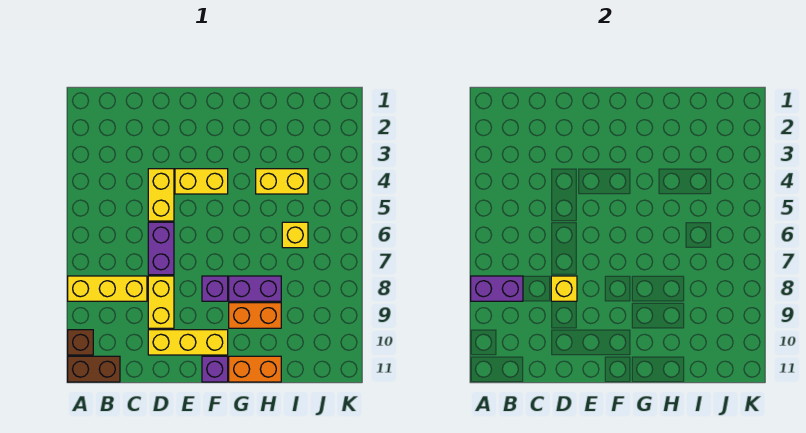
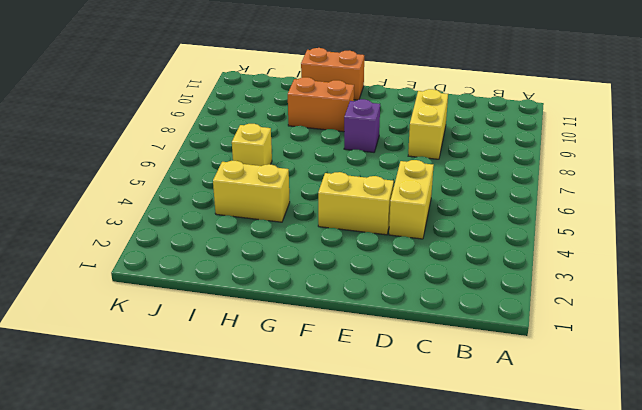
none -> yellow 1x3 brick [68,276,147,301]
none -> brown 1x1 brick [68,330,93,355]
none -> brown 1x2 brick [68,356,120,382]

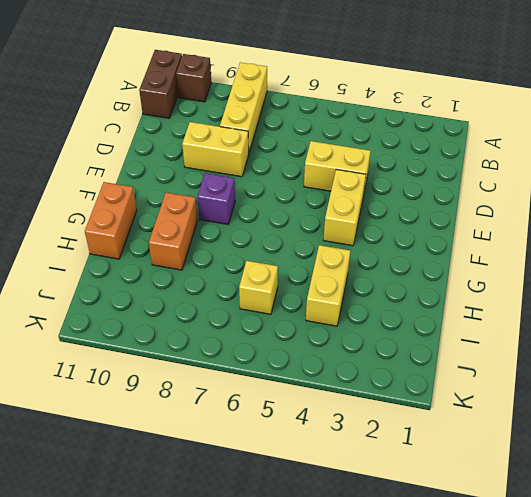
none -> purple 1x2 brick [148,222,174,275]
none -> yellow 1x3 brick [148,330,228,355]
none -> purple 1x1 brick [202,356,228,382]

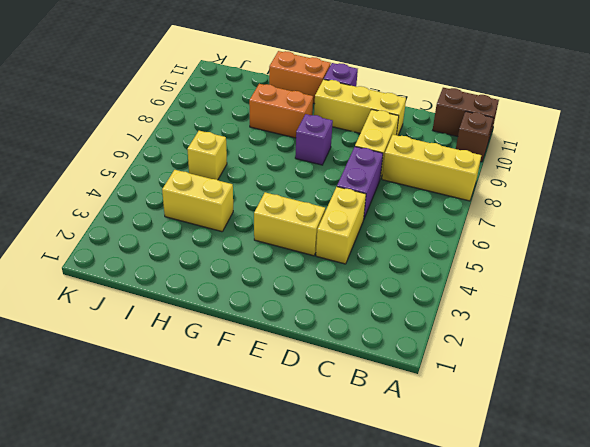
none -> purple 1x2 brick [229,276,281,301]
none -> purple 1x2 brick [471,276,523,301]
none -> yellow 1x1 brick [551,276,577,301]

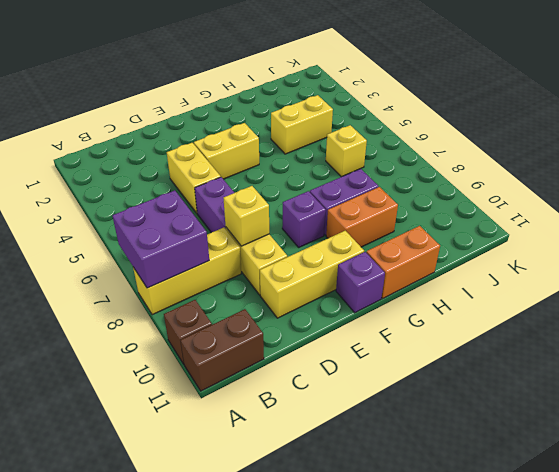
purple 2x2 brick [112,190,209,288] -> purple 1x2 brick [471,276,523,301]

